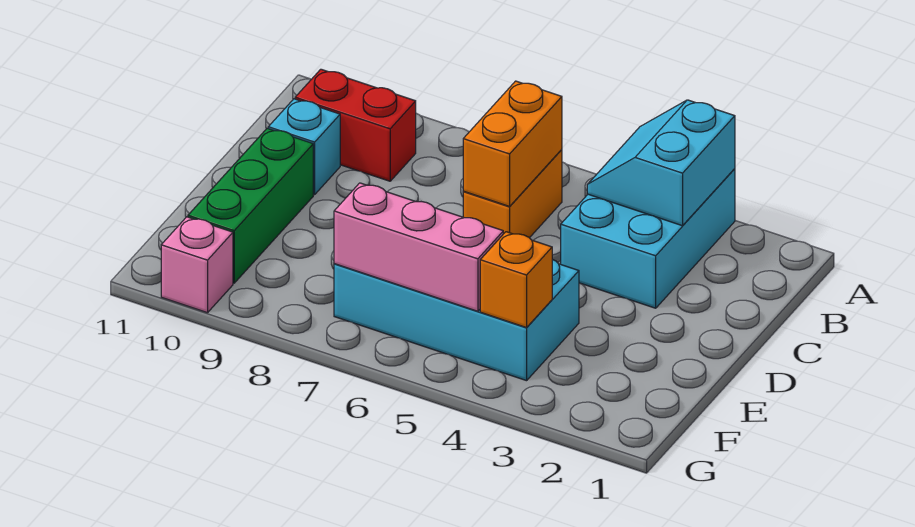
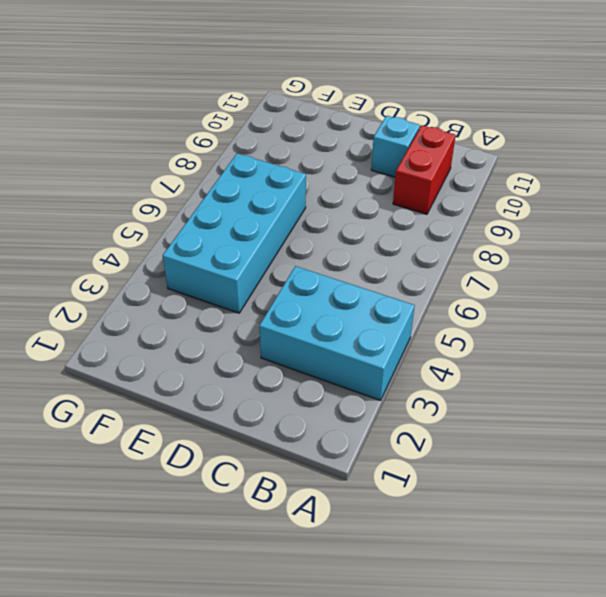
none -> orange 1x2 brick [463,150,562,238]
none -> green 1x3 brick [188,128,313,283]

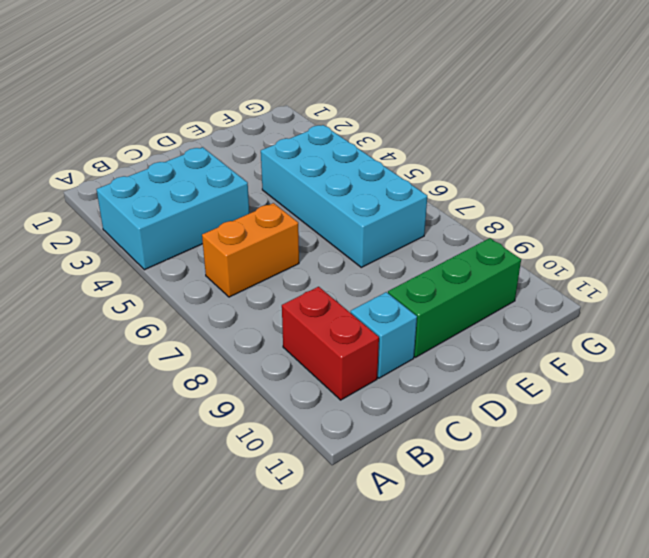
none -> pink 1x1 brick [161,217,233,313]
none -> cyan 2x2 slope [587,100,735,226]

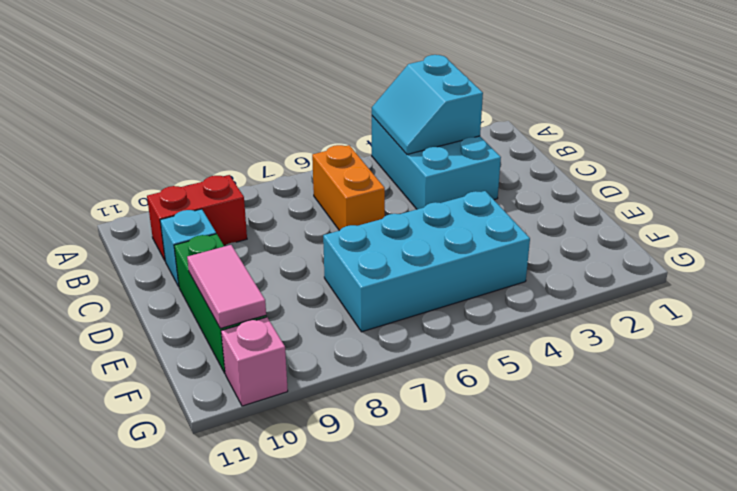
pink 1x2 tile [187,245,266,328] -> none
none -> orange 1x2 brick [463,81,562,206]
none -> orange 1x1 brick [480,232,552,328]

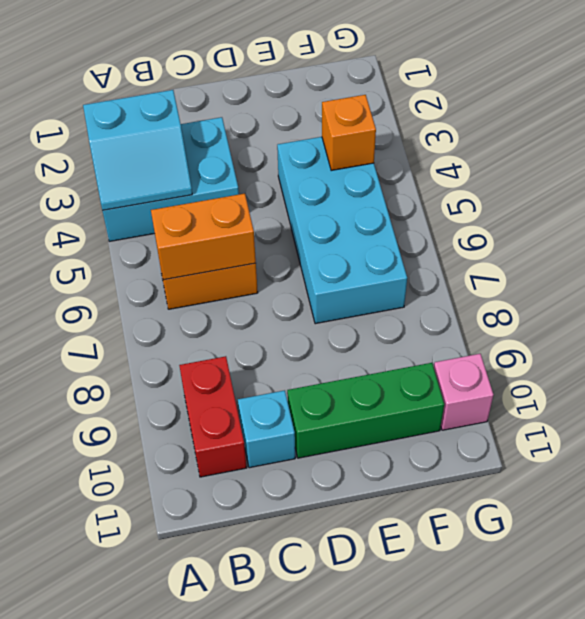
none -> pink 1x3 brick [334,183,503,311]

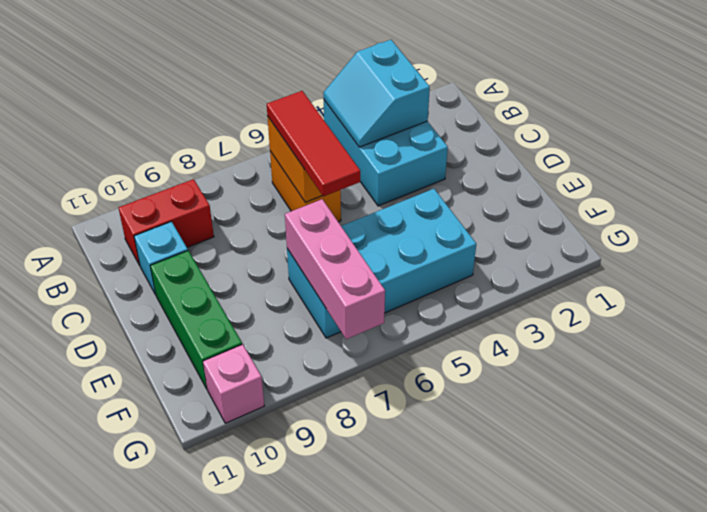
red 1x3 tile [267,91,360,196] -> none
pink 1x3 brick [285,199,385,339] -> pink 1x3 brick turned to [334,183,503,311]
none -> orange 1x1 brick [480,232,552,328]

